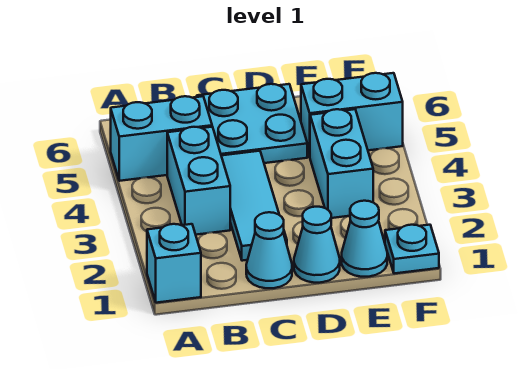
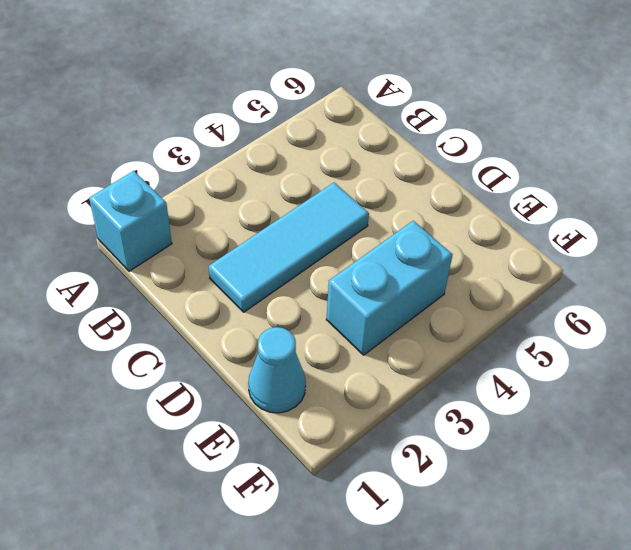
none -> cyan 1x2 brick [111,96,212,181]
none -> cyan 1x2 brick [167,127,230,235]

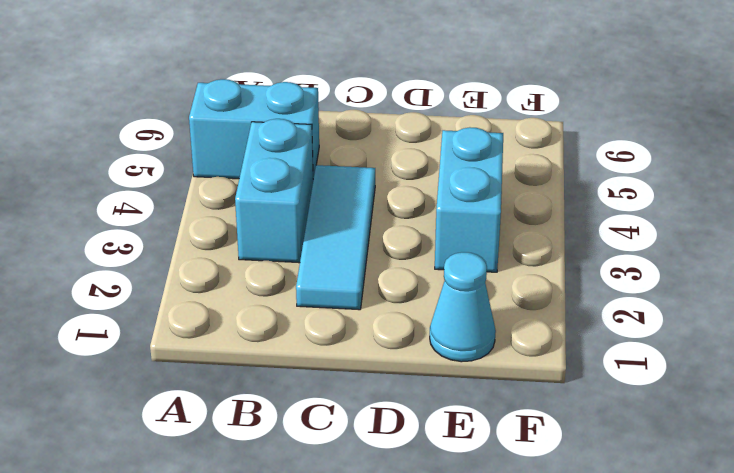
none -> cyan 1x1 brick [147,224,201,303]
none -> cyan 1x1 cone [246,212,292,288]

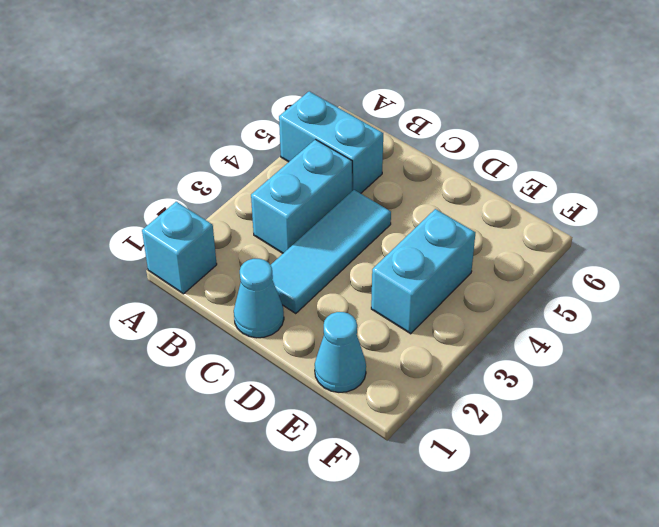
none -> cyan 2x2 plate [197,84,307,163]
none -> cyan 1x1 cone [294,207,340,283]

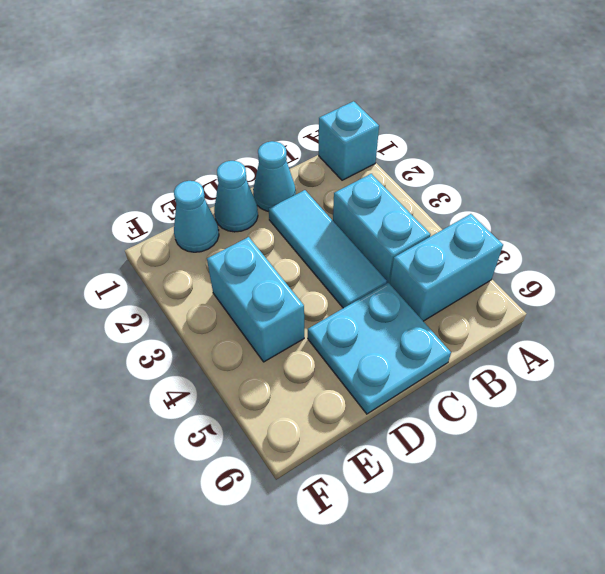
none -> cyan 1x2 brick [301,73,403,157]
none -> cyan 1x1 plate [385,225,439,274]

